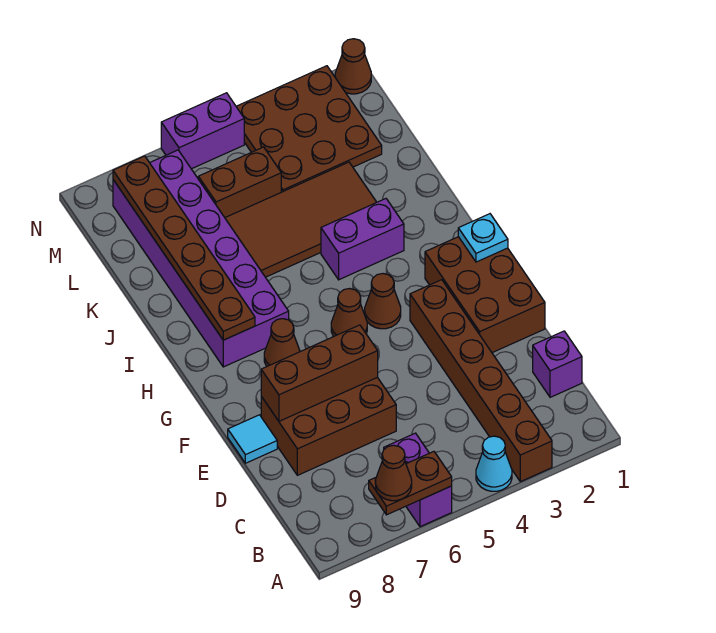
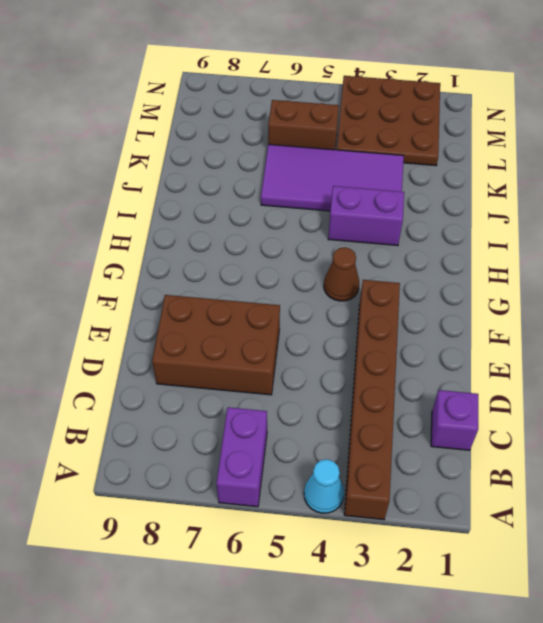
purple 2x4 tile [261,144,404,211] -> brown 2x4 tile [225,162,377,277]
none -> brown 2x3 brick [425,237,545,353]
none -> cyan 1x1 tile [228,415,277,463]
none -> brown 1x1 cone [331,289,367,336]

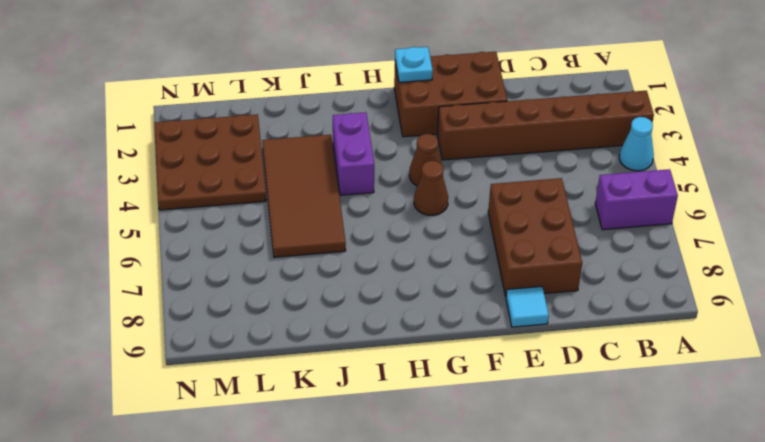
none -> purple 1x1 brick [533,331,582,397]
none -> brown 1x1 cone [264,319,300,366]
none -> purple 2x6 brick [113,150,289,367]

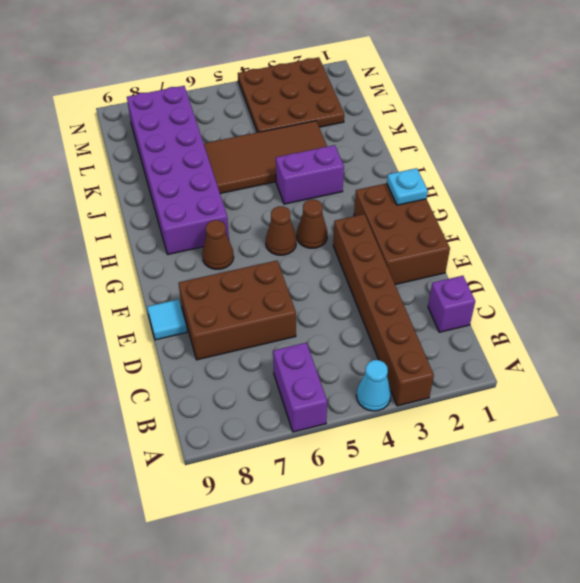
none -> brown 1x2 brick [198,147,281,217]
none -> brown 1x1 cone [335,39,371,94]
none -> purple 1x2 brick [161,93,244,169]

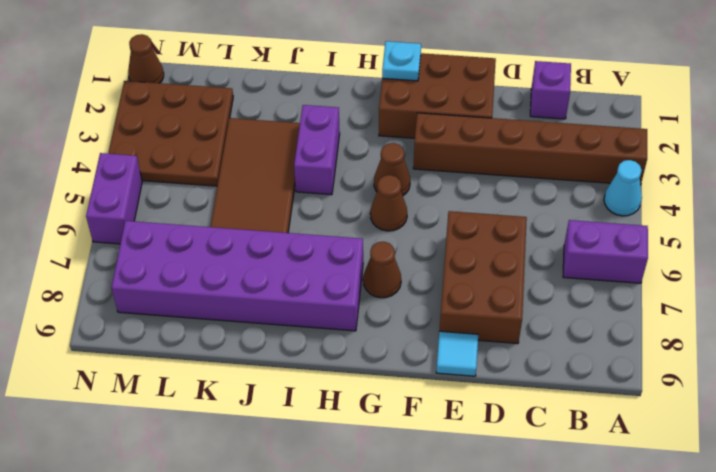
none -> brown 1x2 brick [198,147,281,217]
none -> brown 1x2 plate [369,451,452,515]
none -> brown 1x3 brick [261,325,378,421]

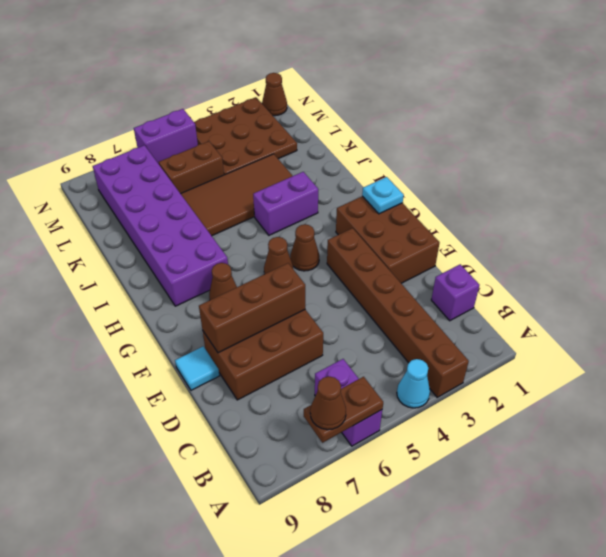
none -> brown 1x6 plate [113,156,255,340]

